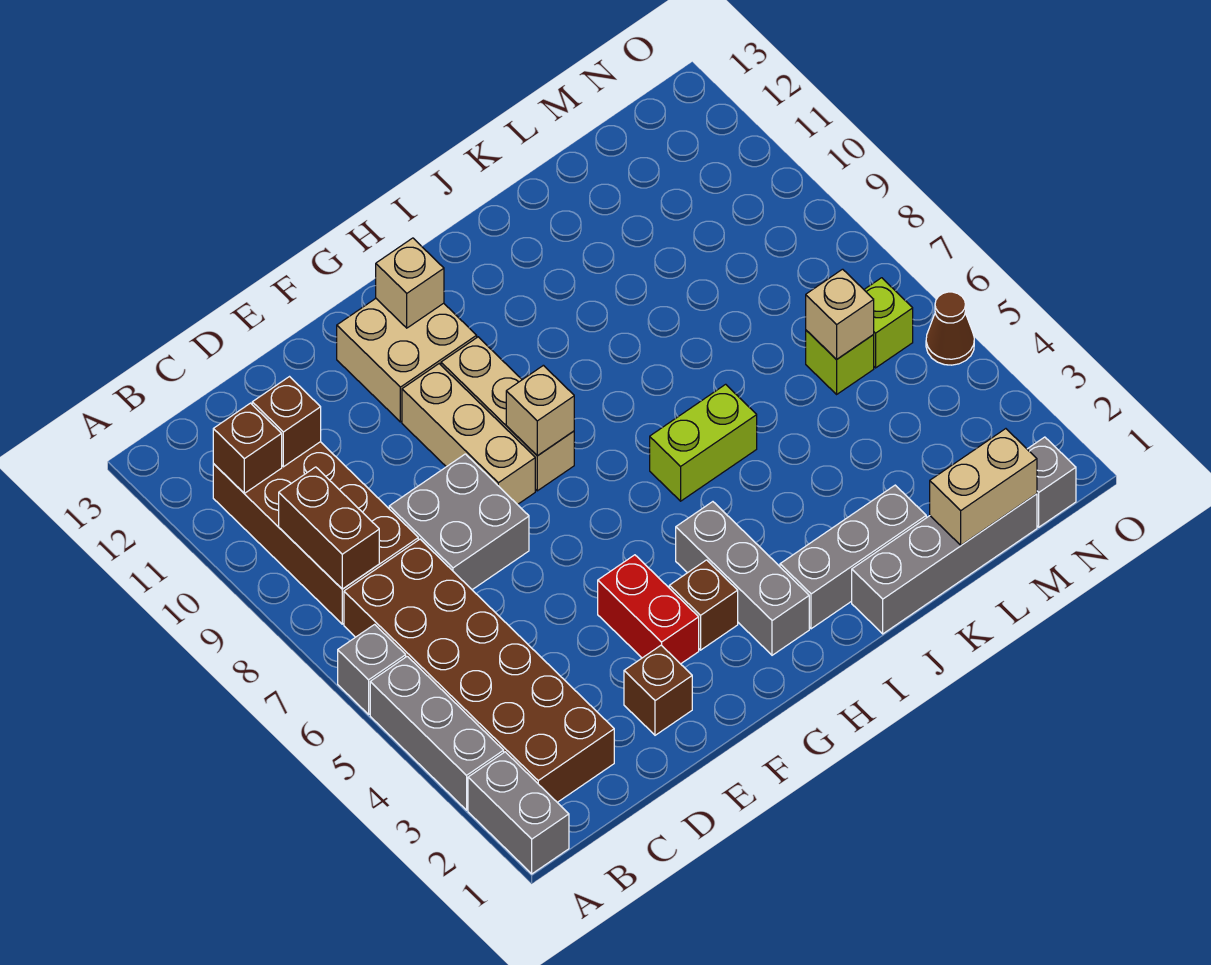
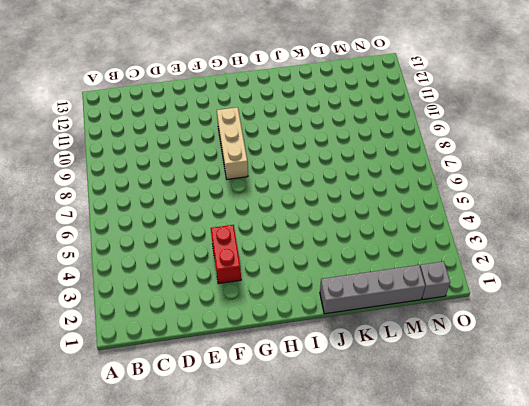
none -> grey 1x2 brick [468,752,569,874]
none -> grey 1x3 brick [370,656,504,810]
none -> grey 1x1 brick [338,624,406,714]

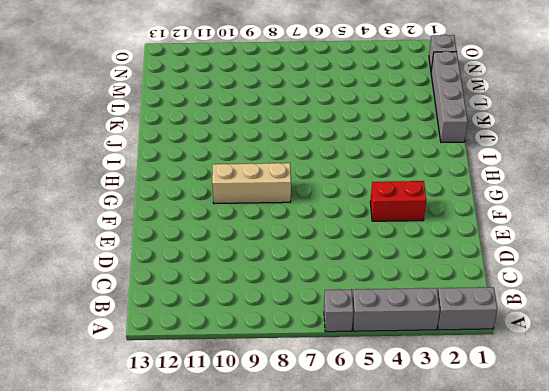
none -> brown 2x6 brick [344,539,614,802]
none -> brown 2x4 brick [213,442,418,624]
none -> grey 2x2 brick [389,454,529,590]

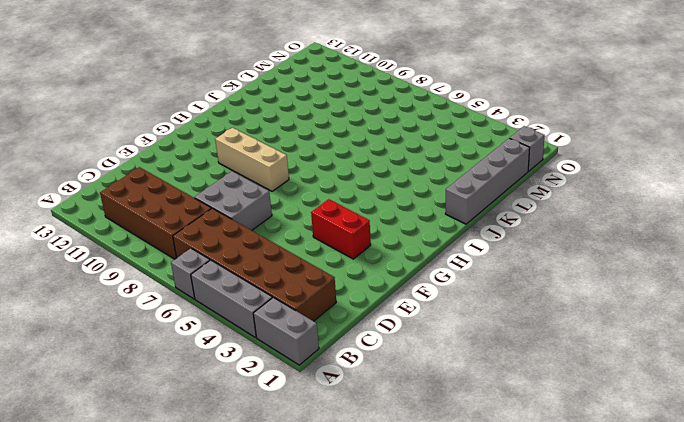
none -> brown 1x1 brick [624,645,692,735]
none -> tan 1x3 brick [402,364,535,505]
none -> tan 2x2 brick [337,299,477,422]

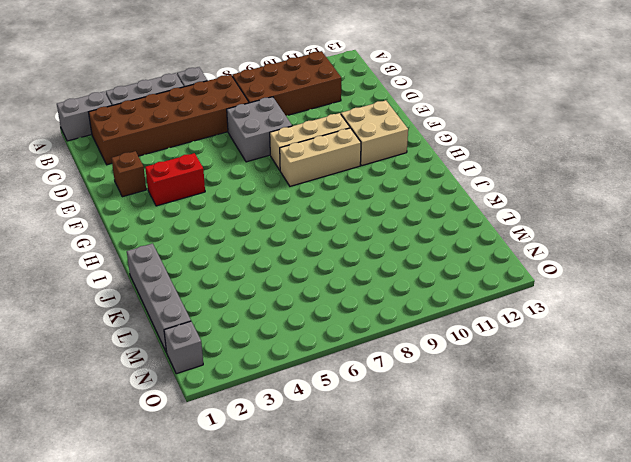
none -> brown 1x1 brick [669,560,738,650]
none -> grey 1x3 brick [676,502,809,655]
none -> grey 1x3 brick [780,485,926,629]

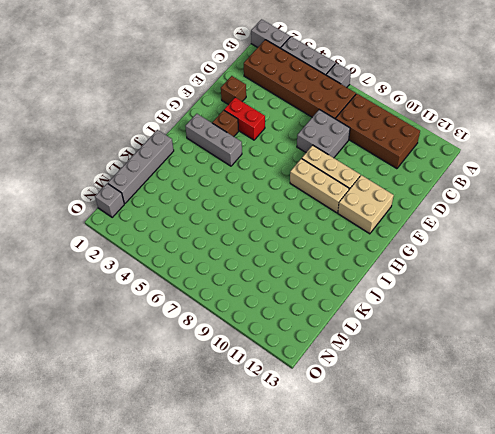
none -> grey 1x3 brick [780,485,926,629]
none -> lime 1x2 brick [650,384,757,501]
none -> lime 1x1 brick [806,330,874,394]

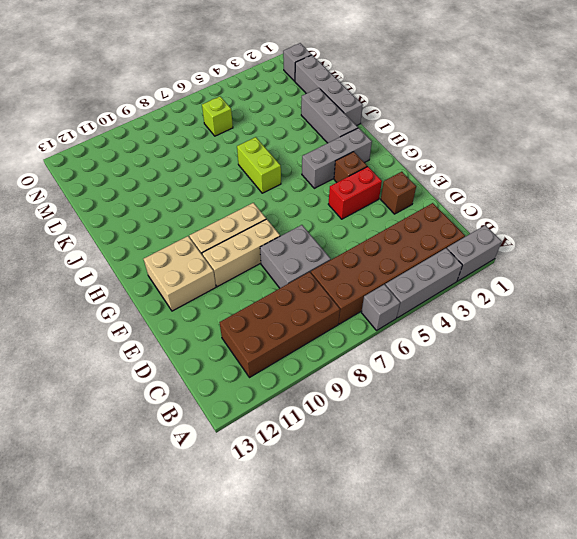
none -> lime 1x1 brick [864,278,913,368]
none -> brown 1x1 cone [926,292,974,365]
none -> brown 1x2 brick [279,467,379,589]

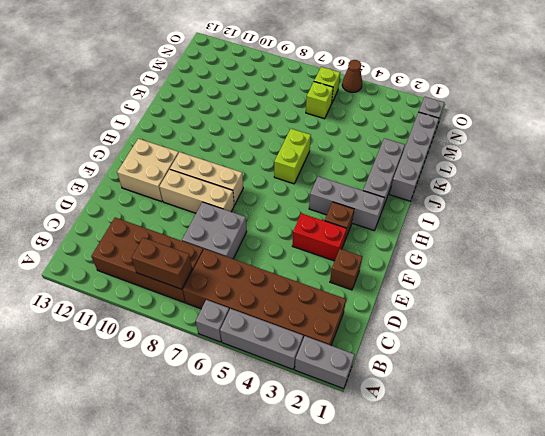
none -> brown 1x1 brick [213,403,282,493]
none -> brown 1x1 brick [252,377,321,467]
none -> tan 1x1 brick [506,365,574,456]

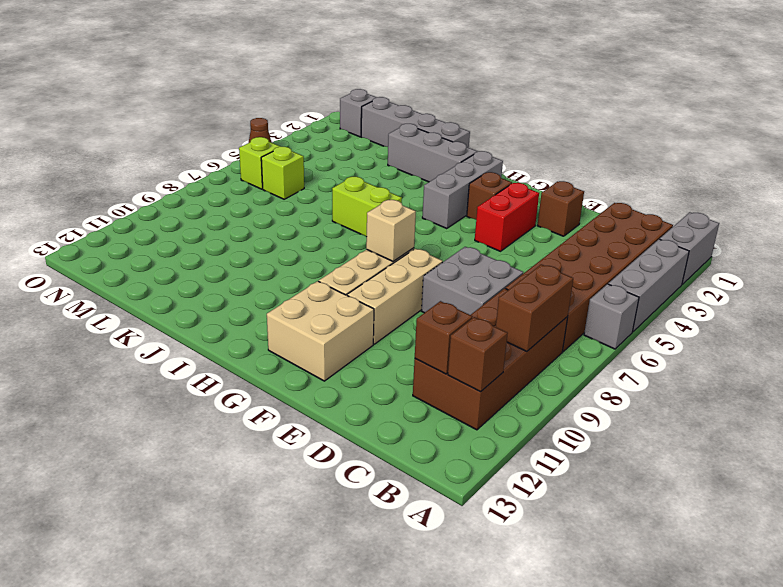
none -> tan 1x1 brick [376,238,444,328]
none -> tan 1x2 brick [930,429,1037,545]
none -> tan 1x1 brick [806,269,874,359]

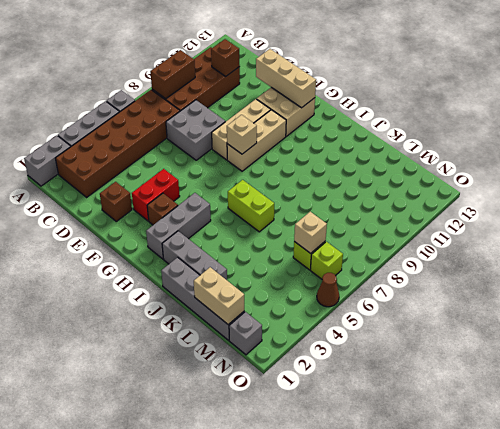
tan 1x3 brick [256,49,316,108] -> tan 1x1 brick [376,238,444,328]
none -> brown 1x1 brick [213,403,282,493]

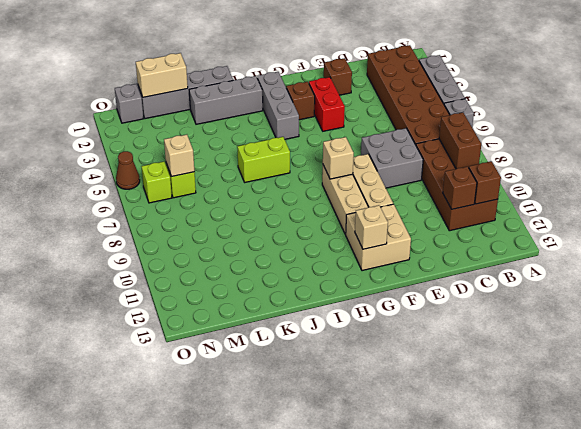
none -> grey 1x2 brick [468,752,569,874]

